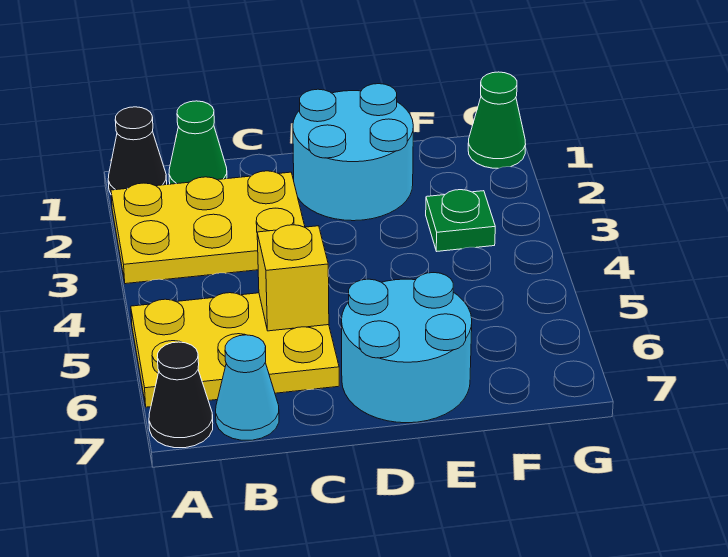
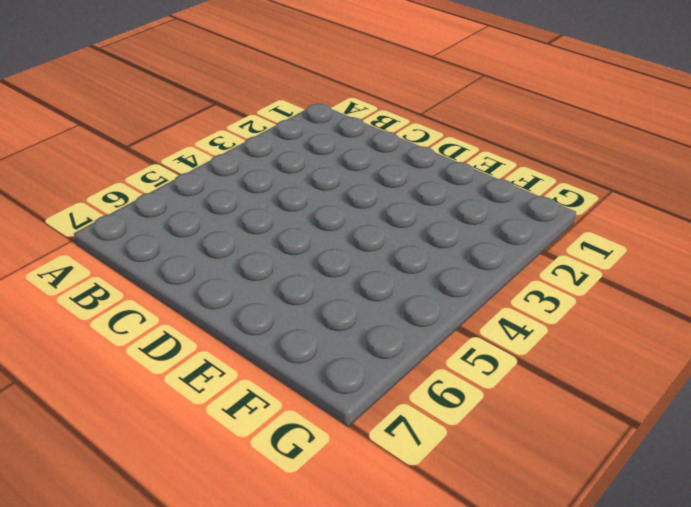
none -> black 1x1 cone [108,107,167,193]
none -> yellow 2x3 plate [111,171,305,284]

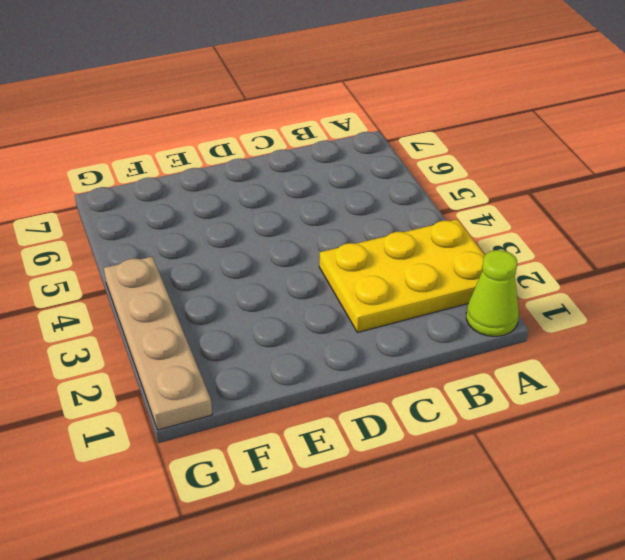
lime 1x1 cone [466,250,519,336] -> black 1x1 cone [108,107,167,193]
tan 1x4 plate [104,257,212,430] -> green 1x1 cone [468,72,526,168]
none -> yellow 2x3 plate [131,293,339,407]
none -> black 1x1 cone [149,342,213,448]

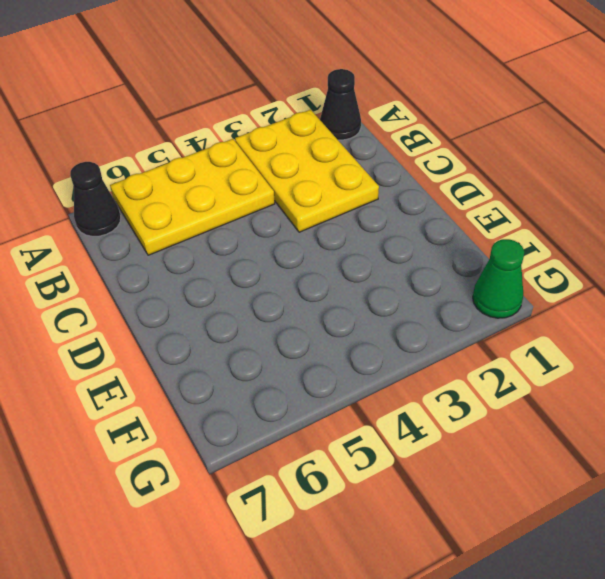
yellow 2x3 plate [110,139,275,255] -> yellow 2x3 plate turned to [131,293,339,407]
none -> green 1x1 cone [169,101,227,184]
none -> cyan 1x1 cone [216,335,279,440]

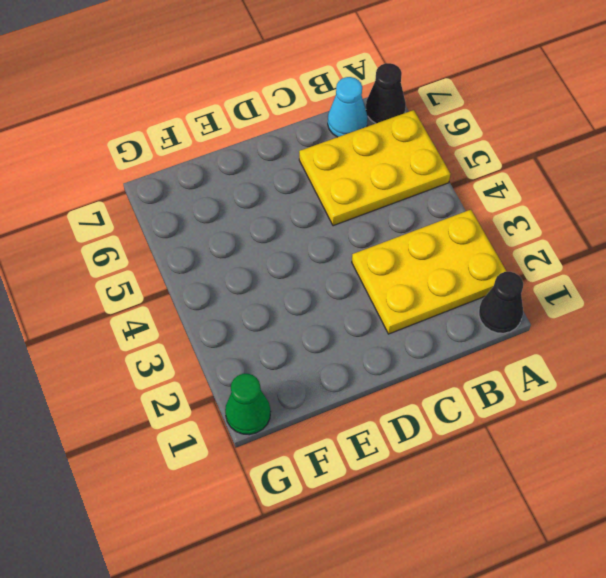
none -> green 1x1 cone [169,101,227,184]
none -> cyan 2x2 round brick [293,84,413,221]

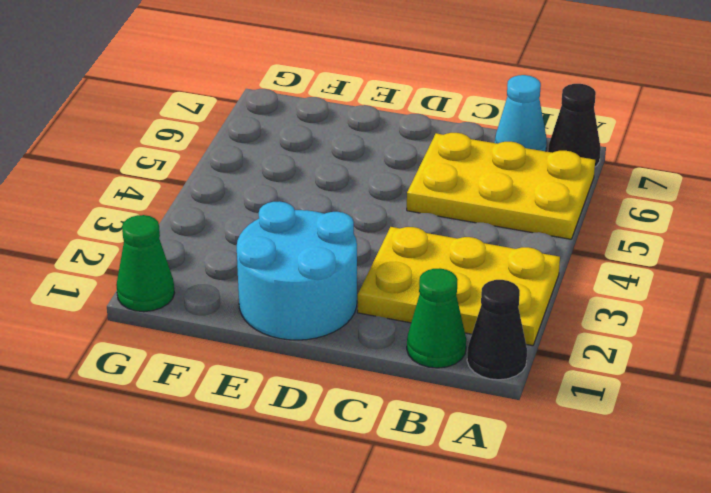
none -> cyan 2x2 round brick [342,273,472,423]
none -> green 1x1 plate [426,190,495,251]

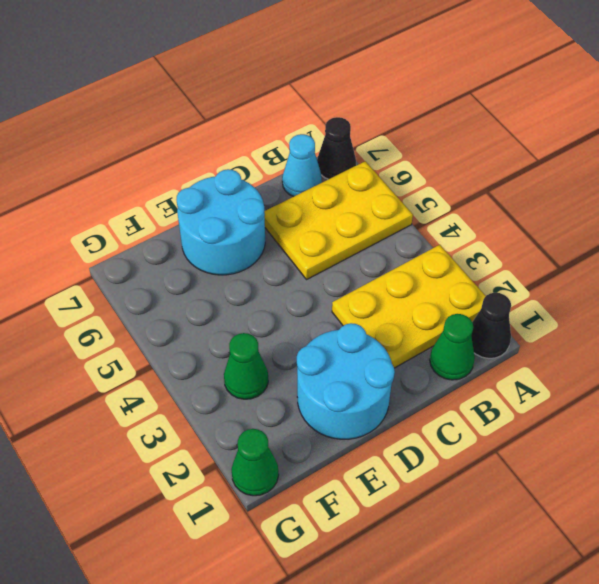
green 1x1 cone [224,333,268,399] -> green 1x1 plate [426,190,495,251]
none -> yellow 1x1 brick [257,225,329,331]

